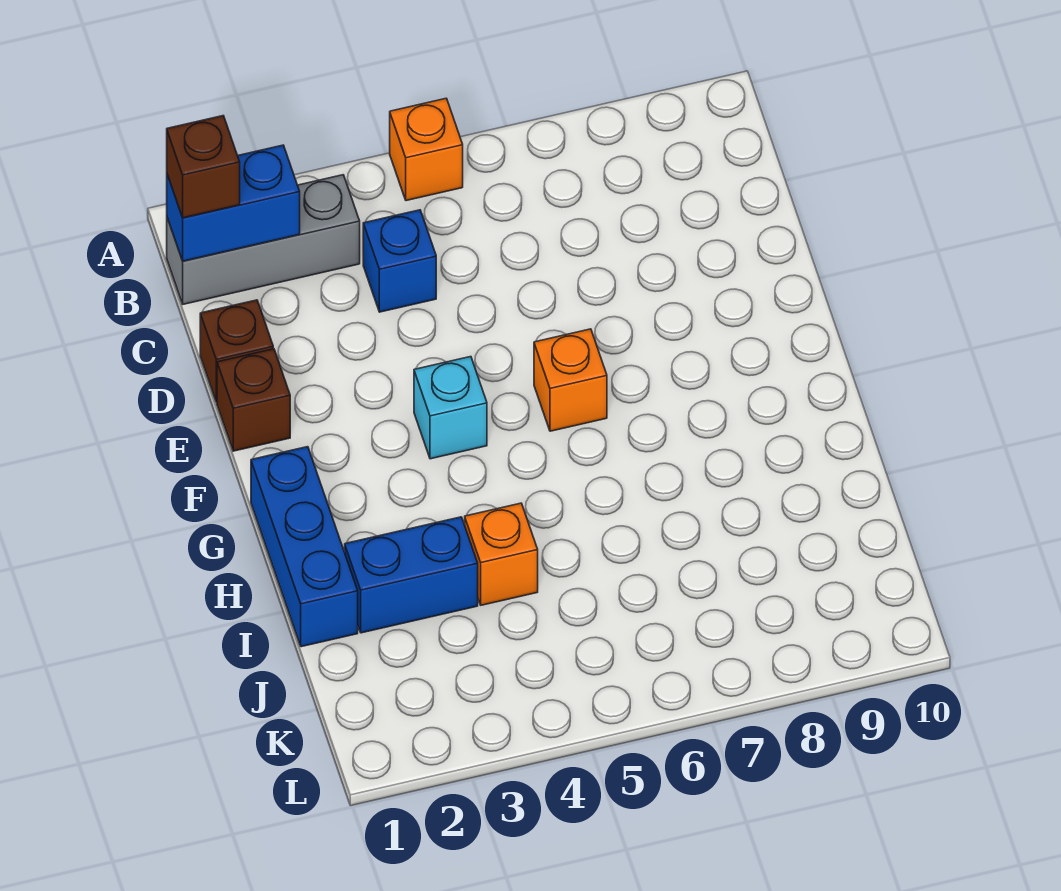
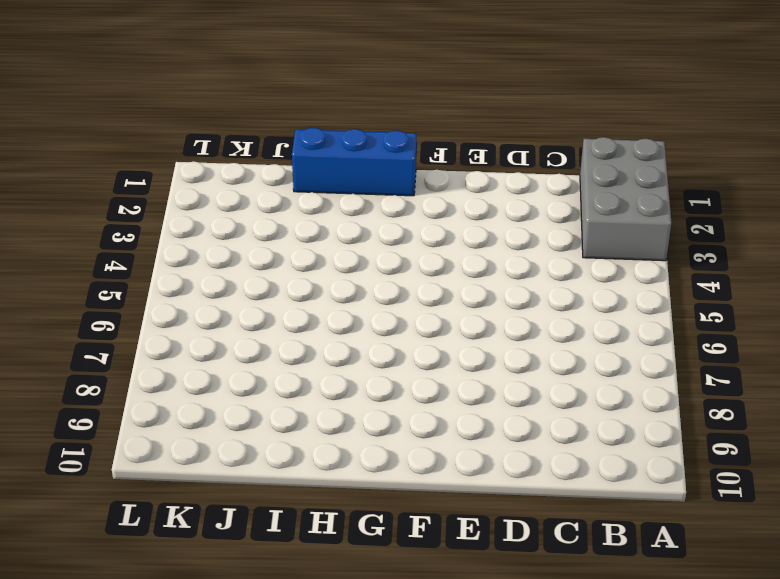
grey 2x3 brick [580,137,671,261] -> grey 1x3 brick [167,175,360,304]
none -> orange 1x1 brick [390,98,463,201]
none -> blue 1x1 brick [363,210,436,312]
none -> brown 1x1 brick [200,300,273,402]

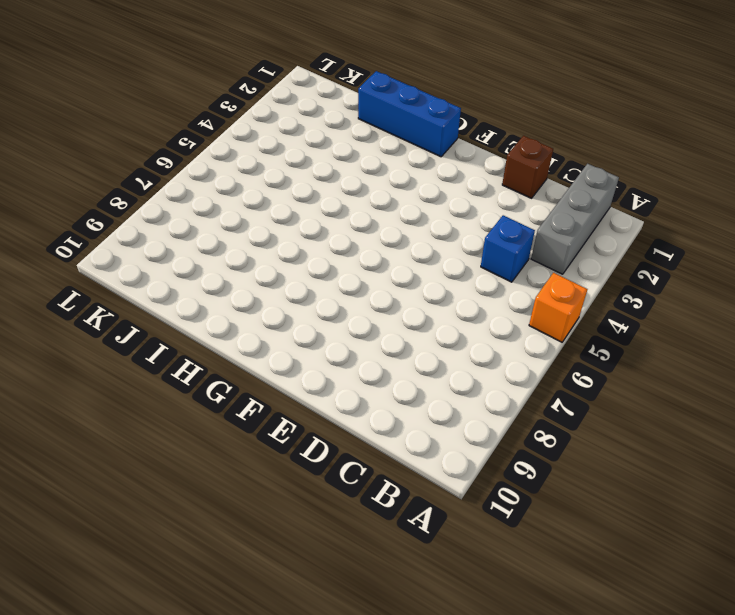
none -> brown 1x1 brick [217,349,290,451]
none -> cyan 1x1 brick [414,357,487,459]
none -> orange 1x1 brick [534,329,607,431]

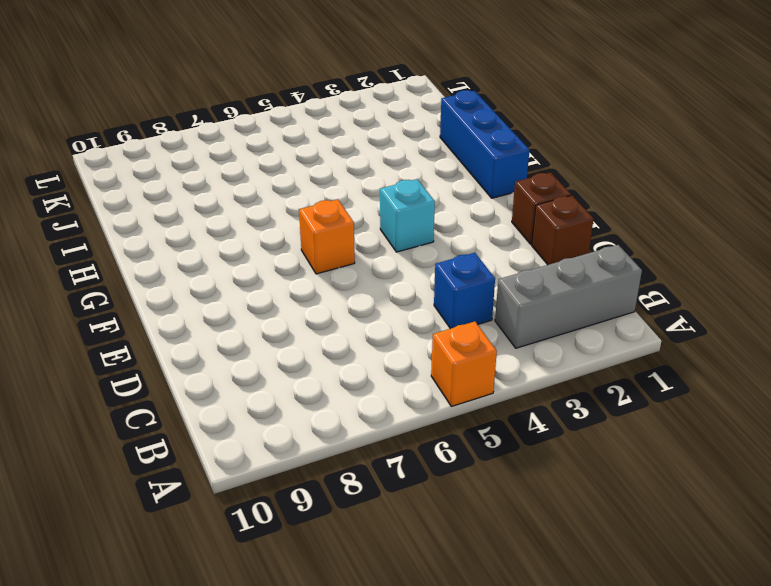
none -> blue 1x2 brick [345,517,478,633]
none -> orange 1x1 brick [465,503,538,605]
none -> blue 1x2 brick [167,145,300,261]

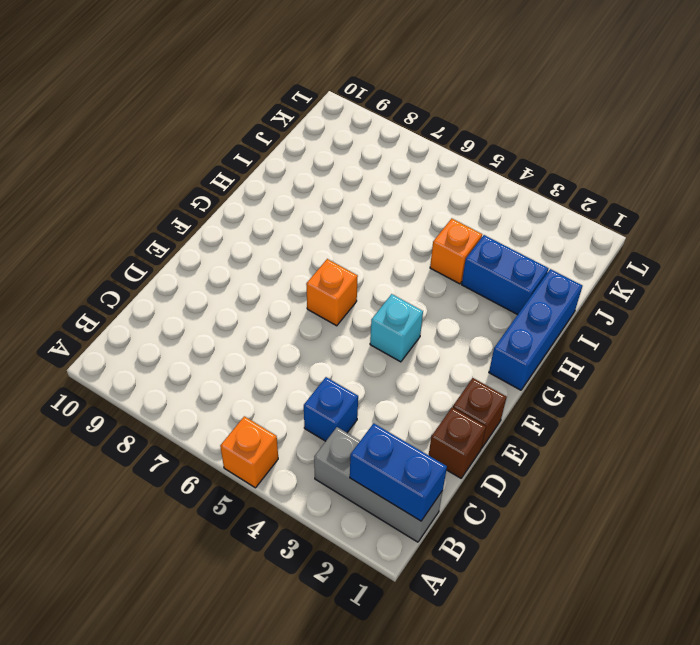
none -> brown 1x1 brick [167,116,240,218]

